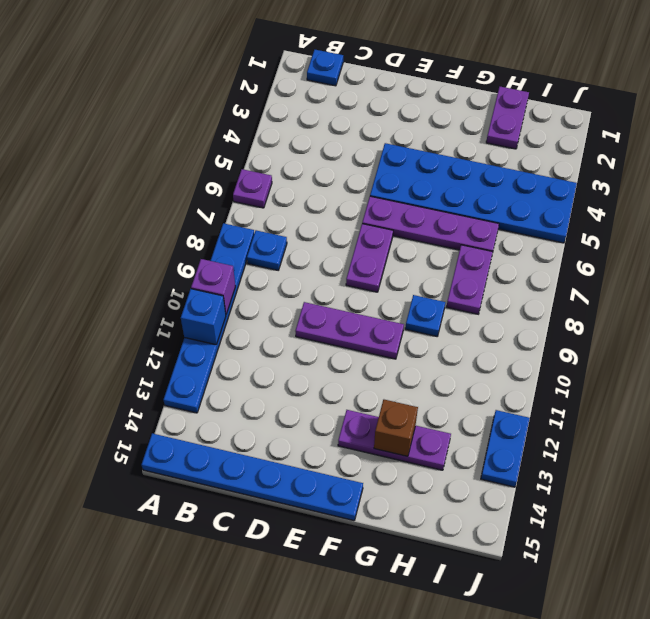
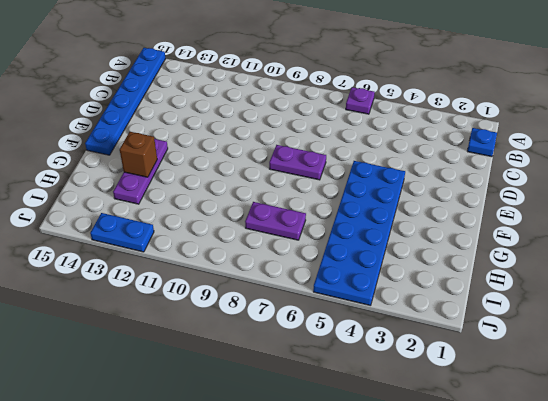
none -> blue 1x6 plate [164,223,254,413]
none -> blue 1x1 plate [247,230,287,270]
none -> purple 1x3 plate [295,302,404,359]

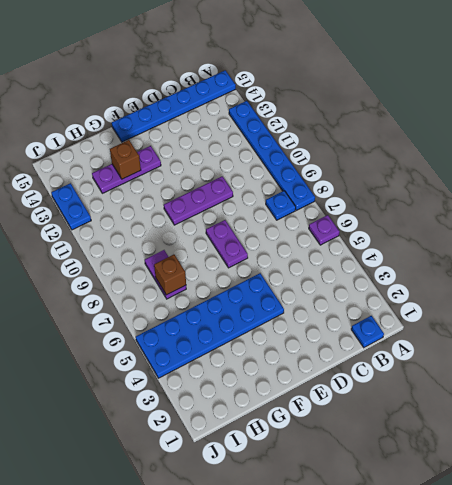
brown 1x1 brick [154,255,186,295] -> none
none -> purple 1x4 plate [362,196,499,252]
none -> blue 1x1 plate [405,295,445,336]
none -> purple 1x2 plate [486,87,529,149]

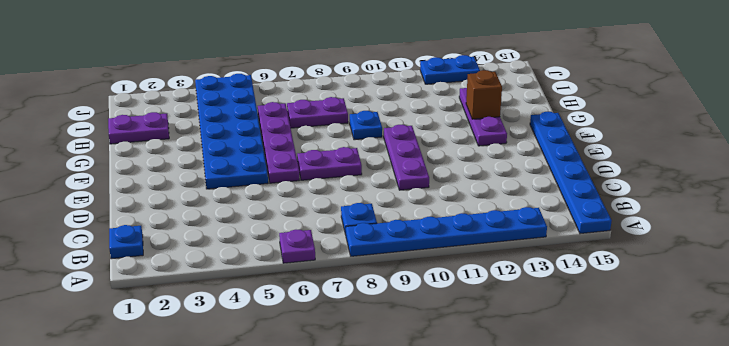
none -> purple 1x1 brick [191,259,235,314]
none -> blue 1x1 brick [181,289,226,345]

